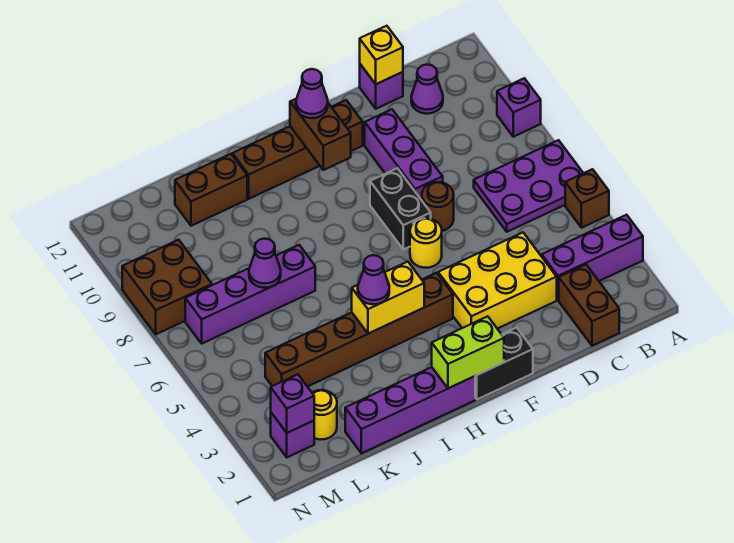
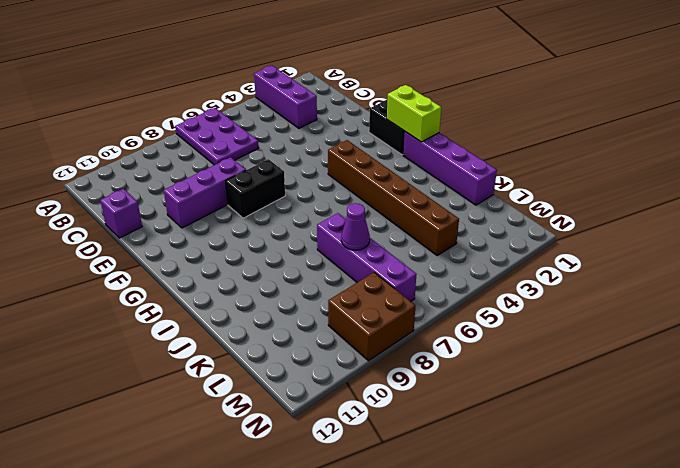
none -> brown 1x1 brick [565,169,609,228]
none -> purple 1x1 brick [497,78,541,137]
none -> brown 1x2 brick [559,265,619,346]

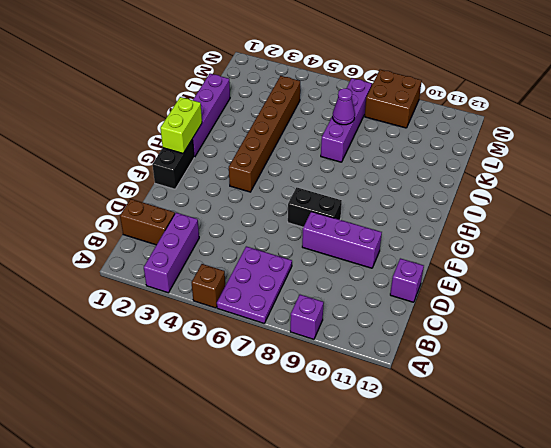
none -> purple 1x1 cone [411,65,443,114]
none -> yellow 2x3 brick [438,233,557,329]
none -> brown 1x1 round brick [422,182,454,231]

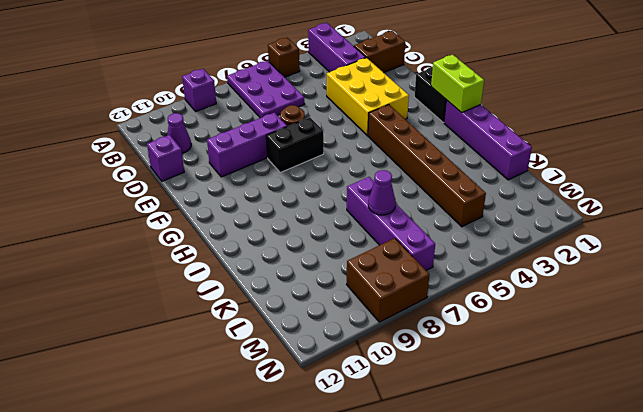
none -> yellow 1x1 round brick [410,218,442,268]
none -> brown 1x4 brick [232,100,363,199]
none -> brown 1x2 brick [175,154,247,226]

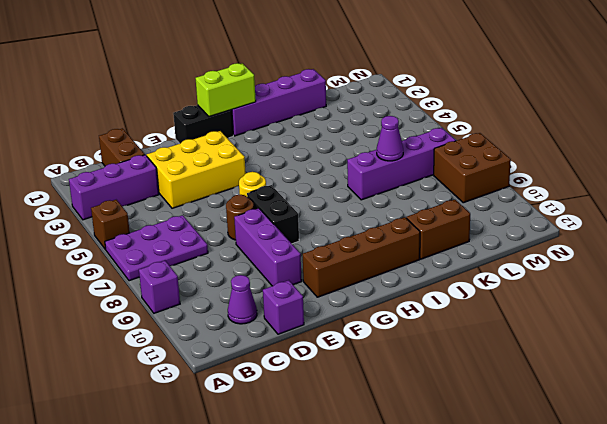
none -> brown 1x6 brick [265,273,453,387]
none -> yellow 1x1 round brick [312,390,337,440]
none -> purple 1x1 brick [271,413,314,457]

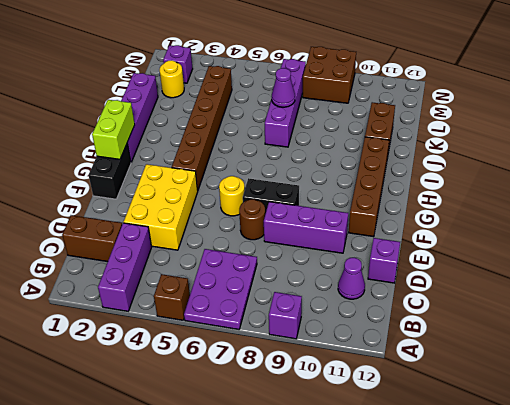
none -> yellow 1x1 brick [360,26,403,84]
none -> brown 1x2 brick [290,98,351,170]
none -> yellow 1x2 brick [352,262,424,334]

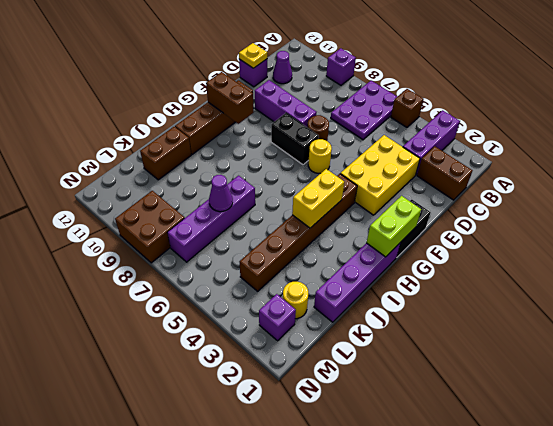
yellow 1x1 plate [239,43,267,68] -> yellow 1x1 brick [360,26,403,84]
none -> purple 1x1 brick [271,374,314,433]
none -> purple 1x1 cone [296,69,328,118]
none -> purple 1x1 cone [358,255,389,304]

